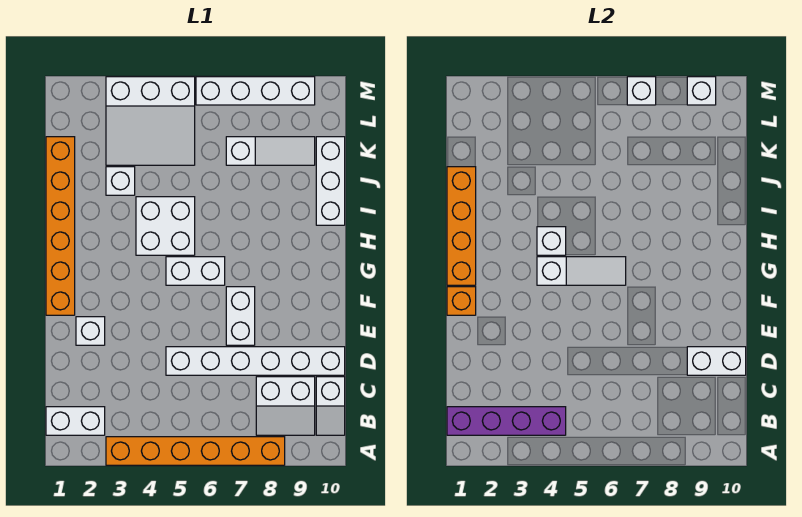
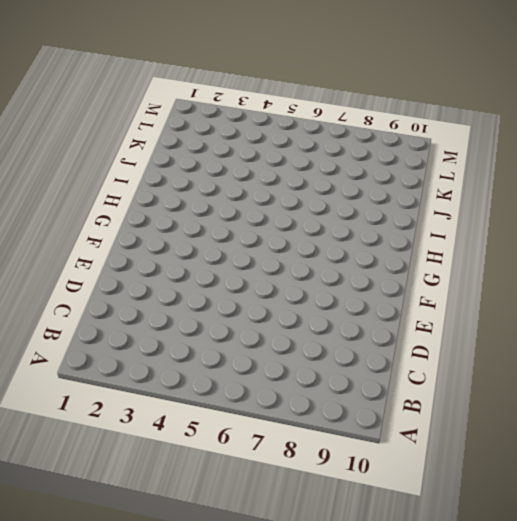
none -> orange 1x6 brick [106,437,285,465]
none -> white 1x2 brick [46,407,105,435]
none -> white 2x2 slope [256,377,315,435]

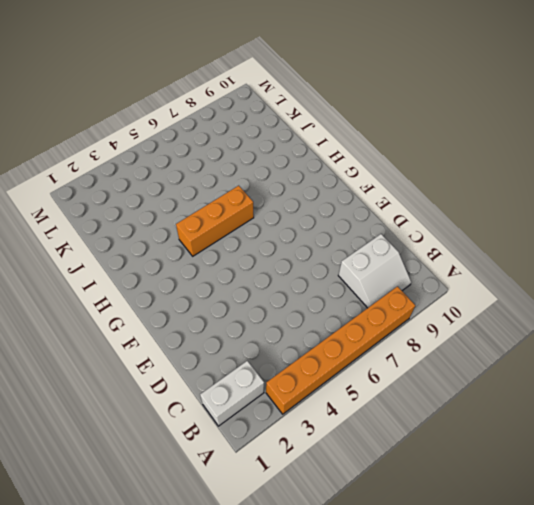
orange 1x3 brick [176,186,254,256] -> white 2x2 brick [136,197,195,255]
none -> white 1x2 slope [316,377,345,435]
none -> white 1x6 brick [166,347,345,375]
none -> white 1x1 brick [76,317,105,345]

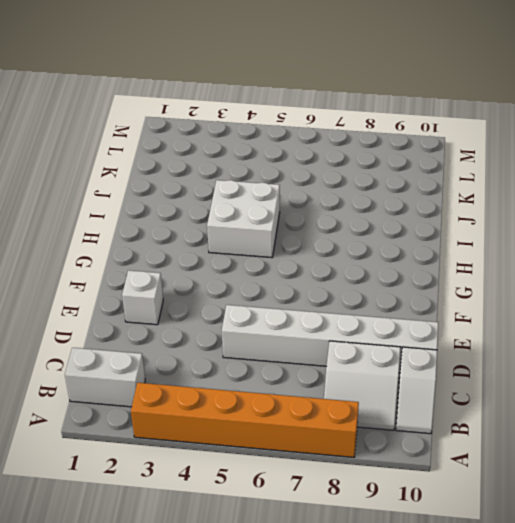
none -> white 1x2 brick [226,287,255,345]
none -> orange 1x6 brick [46,137,75,315]
none -> white 1x2 brick [166,257,225,285]

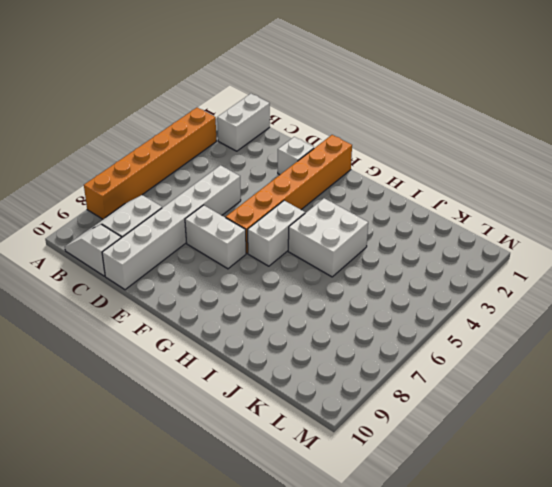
orange 1x6 brick [226,135,352,253] -> orange 1x6 brick turned to [46,137,75,315]
none -> white 1x3 brick [316,137,345,225]
none -> white 1x1 brick [106,167,135,195]
none -> white 3x3 slope [106,77,195,165]

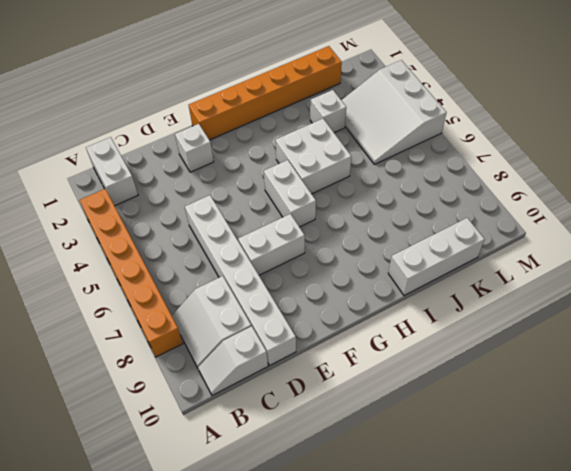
none -> white 1x3 slope [226,137,315,165]
none -> white 1x4 brick [196,77,315,105]
none -> purple 1x4 brick [447,407,566,435]

